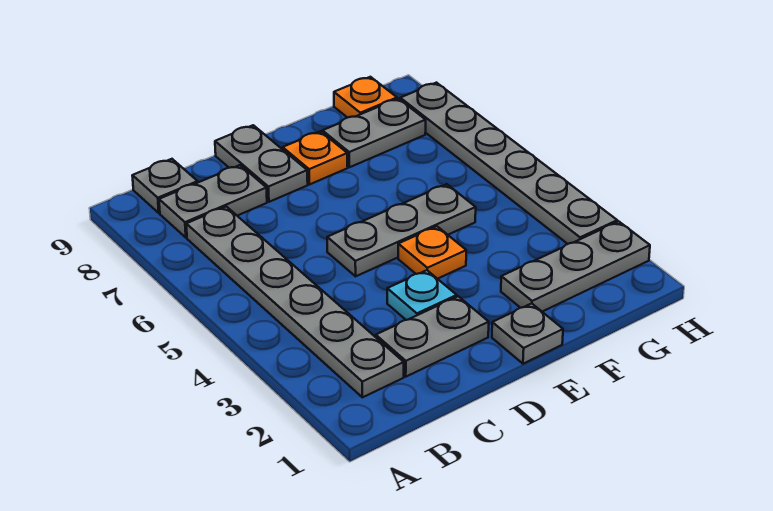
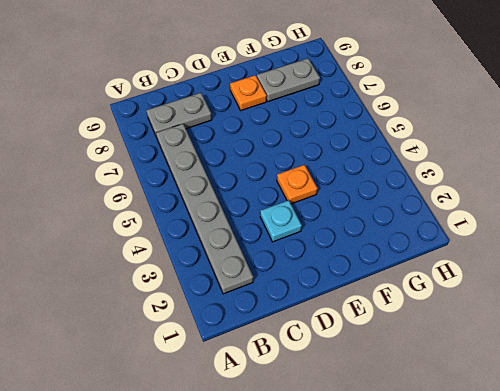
none -> grey 1x1 plate [132,159,198,213]
none -> grey 1x2 plate [376,296,489,377]
none -> grey 1x3 plate [327,184,476,276]

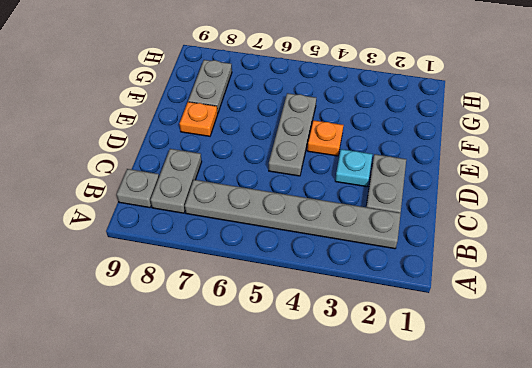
none -> grey 1x2 plate [215,125,308,202]
none -> grey 1x1 plate [492,303,563,364]
none -> grey 1x3 plate [501,221,650,312]

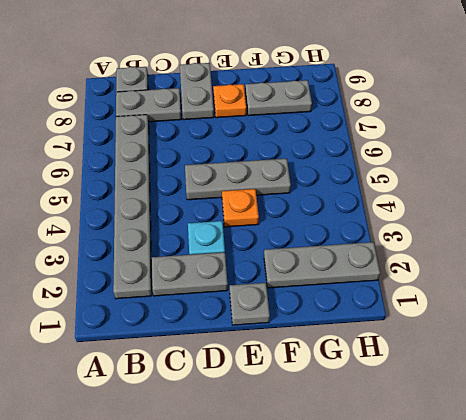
none -> orange 1x1 plate [334,77,397,118]
none -> grey 1x6 plate [400,83,617,244]

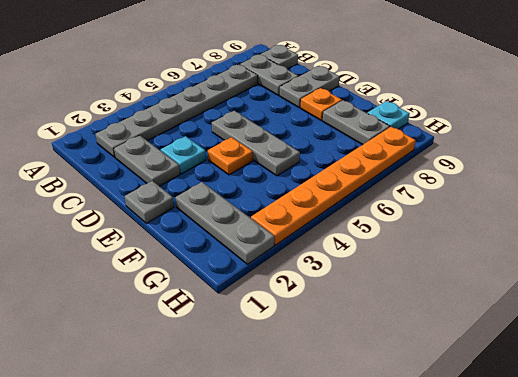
cyan 1x1 plate [367,101,410,129] -> orange 1x1 plate [334,77,397,118]
orange 1x6 plate [251,127,416,245] -> grey 1x6 plate [400,83,617,244]

